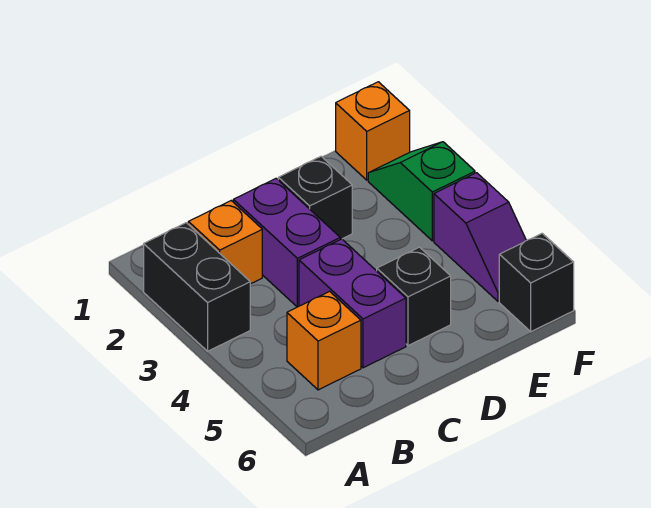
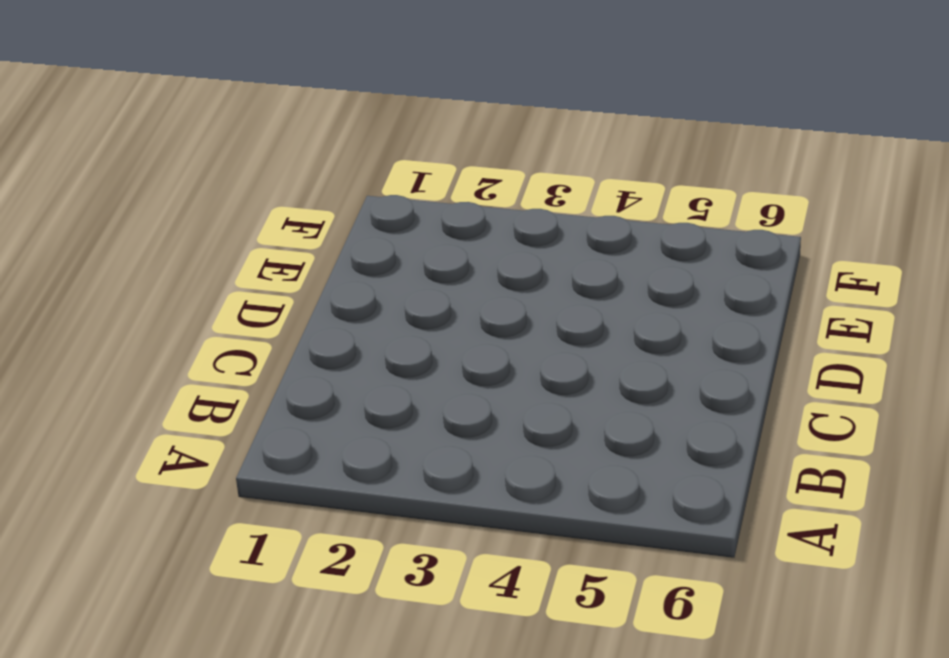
none -> black 1x2 brick [144,223,250,351]
none -> orange 1x1 brick [188,201,262,284]

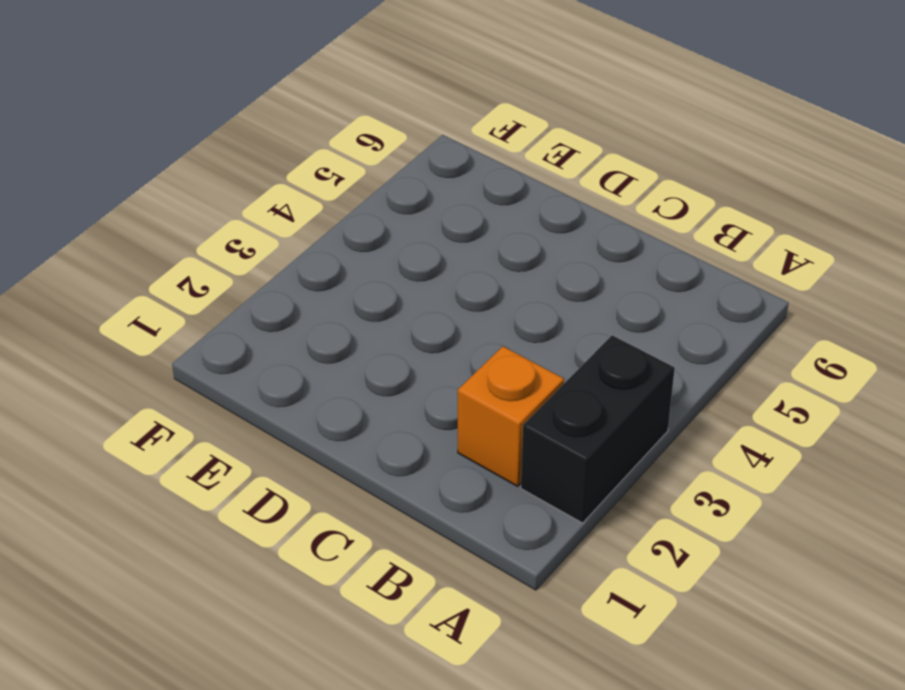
none -> orange 1x1 brick [287,291,361,390]
none -> purple 1x2 brick [233,179,340,307]

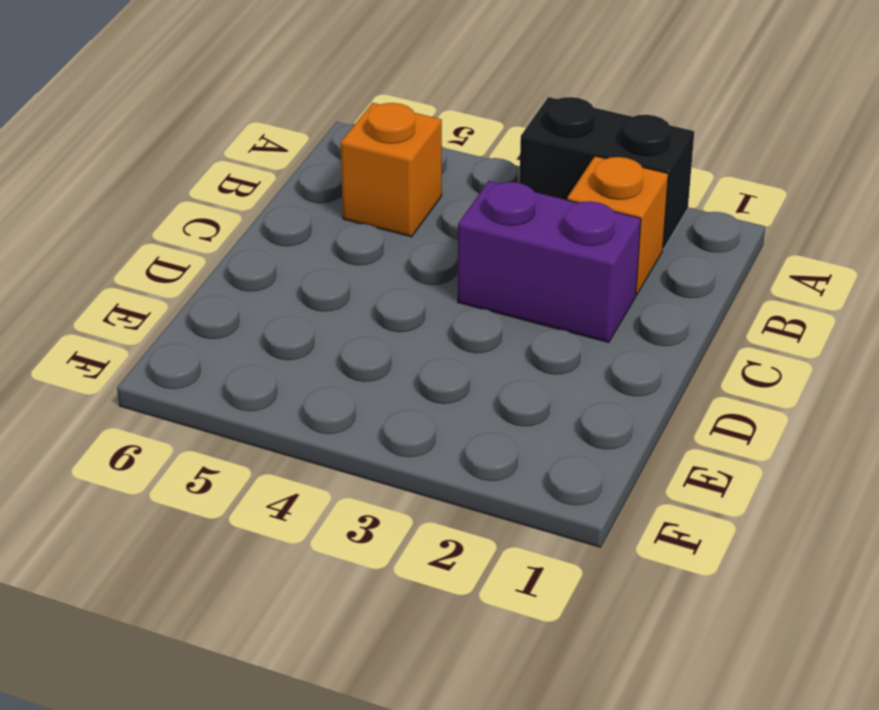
none -> purple 1x2 brick [299,239,406,368]
none -> black 1x1 brick [278,156,352,239]

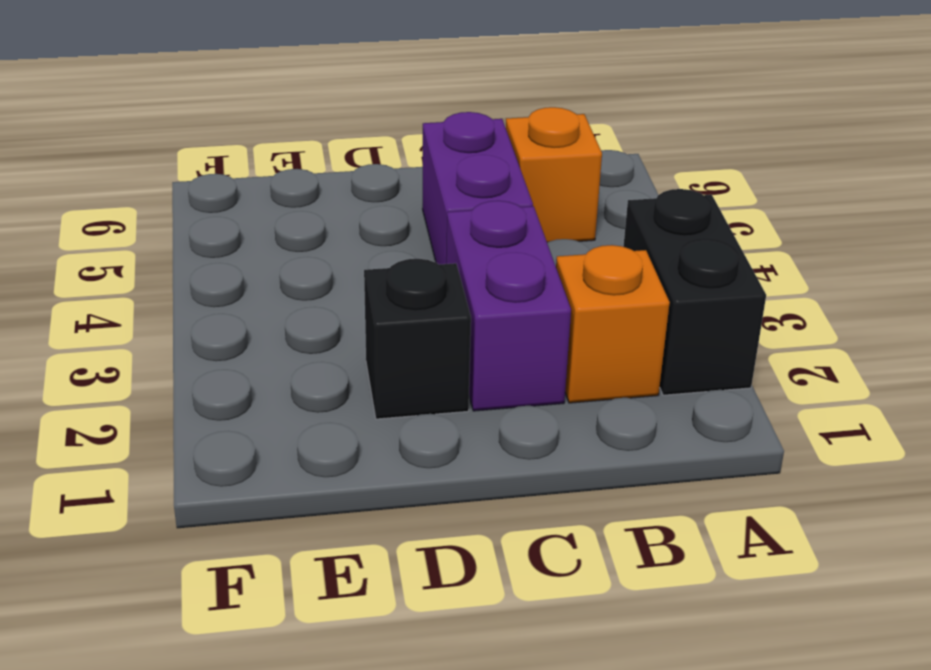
none -> black 1x1 brick [377,247,451,346]
none -> orange 1x1 brick [336,82,410,180]

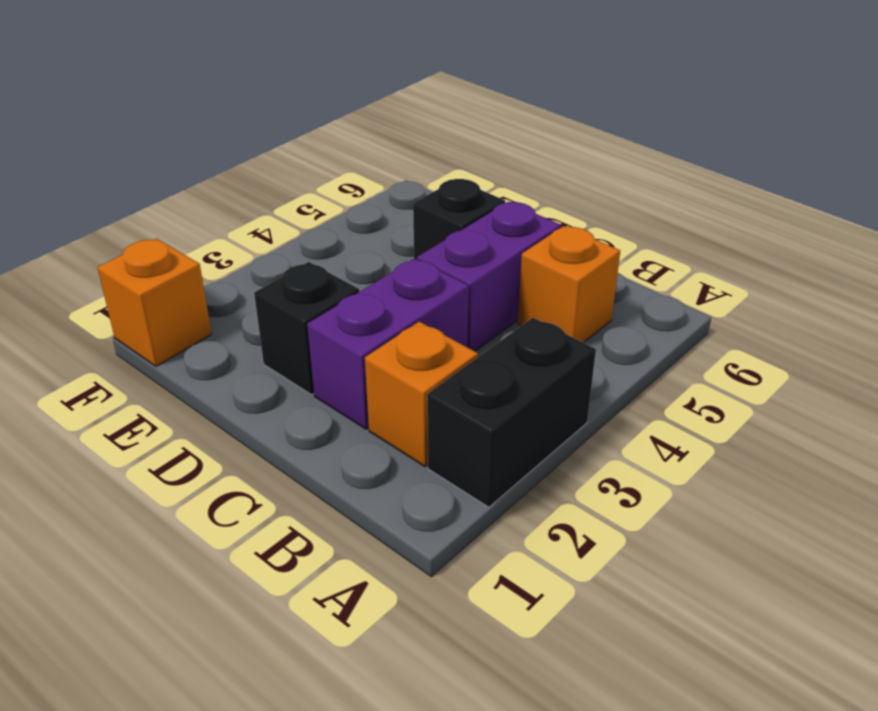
none -> green 1x2 slope [368,142,475,241]
none -> purple 1x2 slope [434,173,526,301]

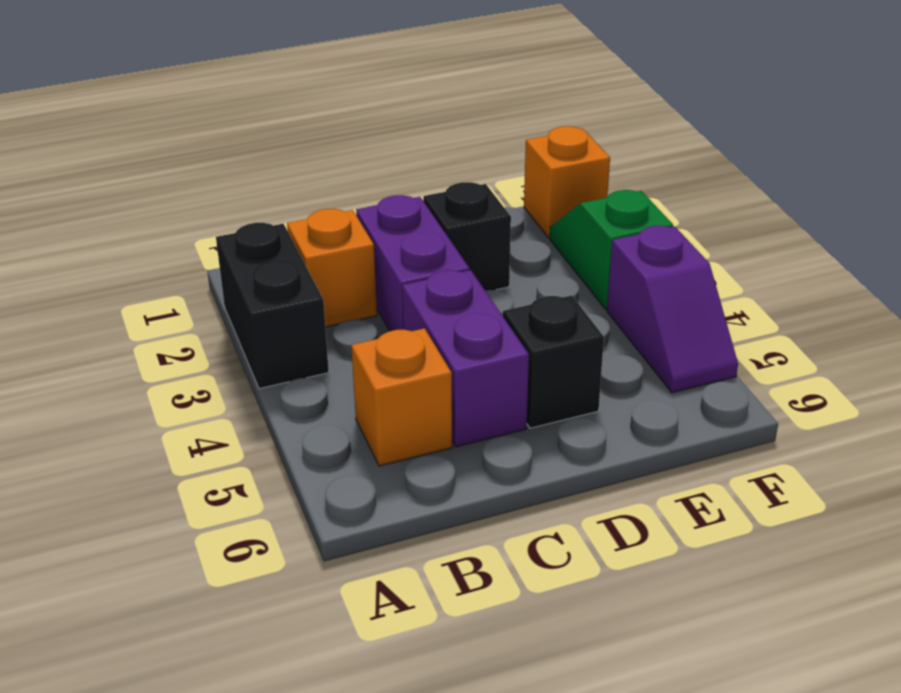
none -> black 1x1 brick [499,233,574,332]

